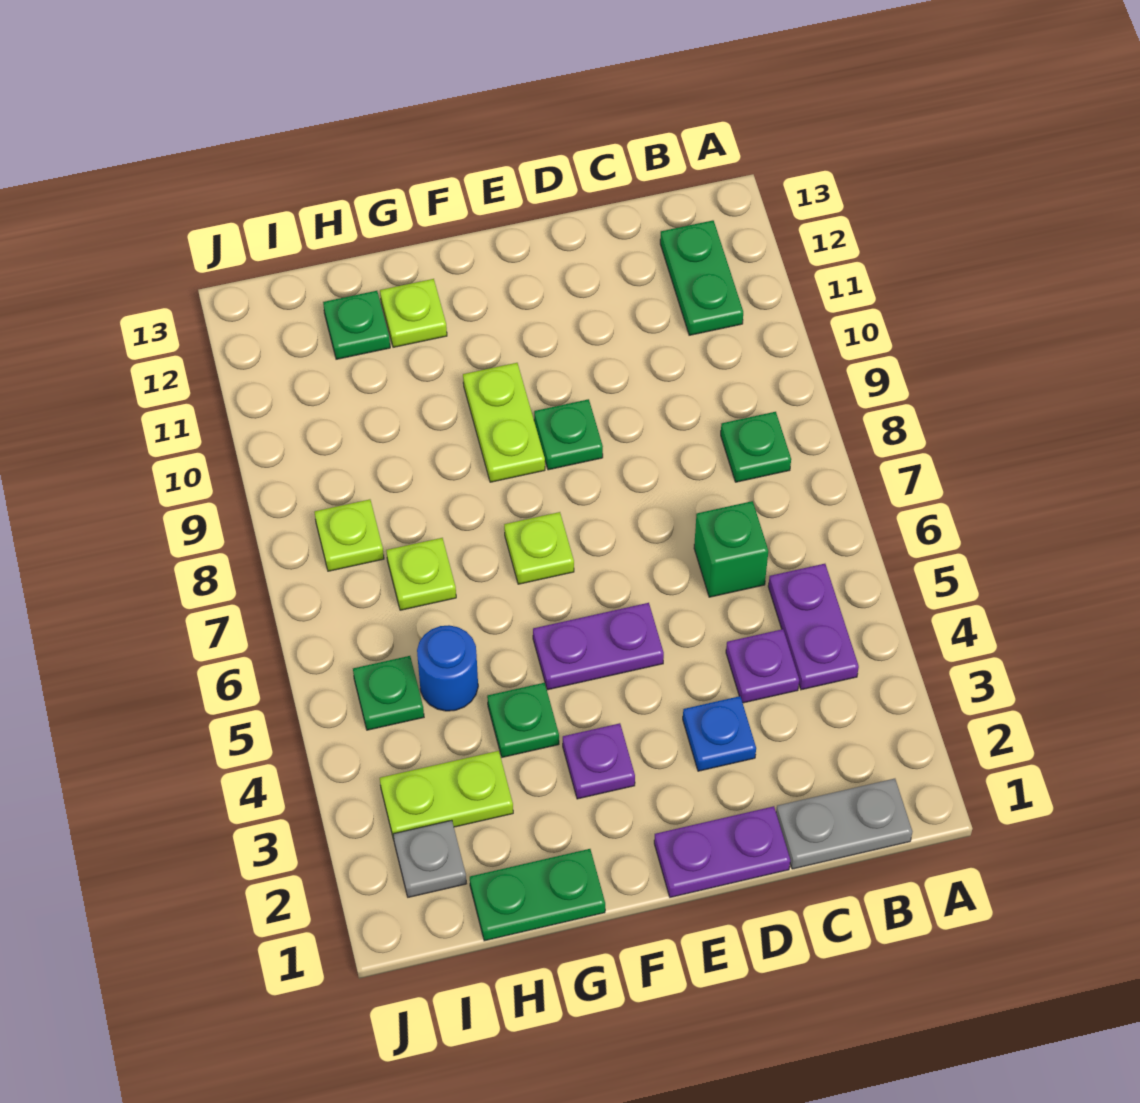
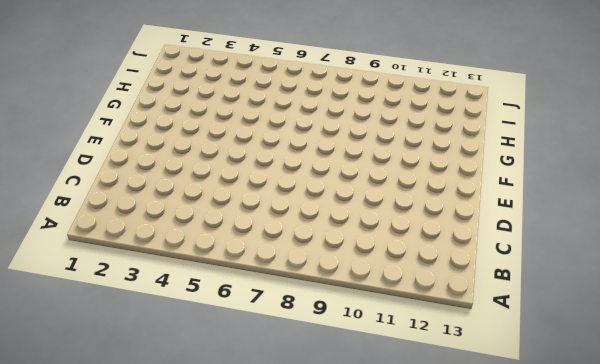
none -> grey 1x2 plate [776,779,912,869]
none -> purple 1x2 plate [768,564,859,690]
none -> green 1x1 plate [721,412,791,482]

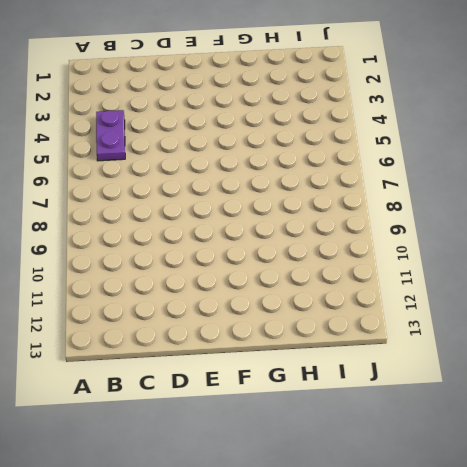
none -> grey 1x2 plate [776,779,912,869]
none -> green 1x1 plate [721,412,791,482]
none -> green 1x2 plate [660,220,743,335]

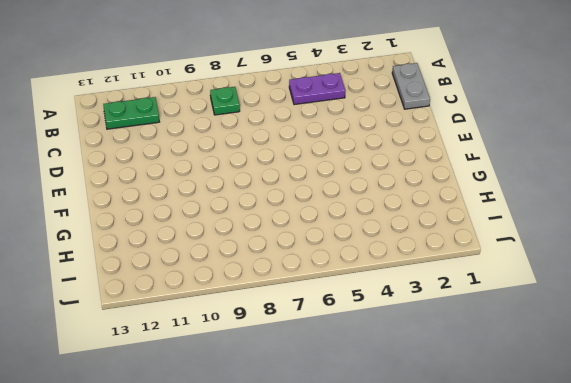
none -> purple 1x1 plate [726,629,799,703]
none -> green 1x1 brick [694,501,768,597]
none -> purple 1x2 plate [654,806,790,897]

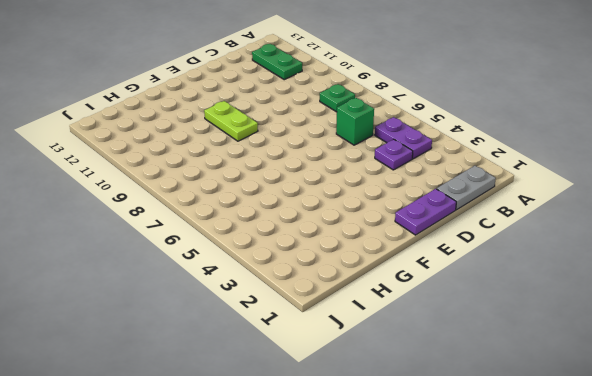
none -> blue 1x1 plate [683,696,756,771]
none -> purple 1x2 plate [533,603,664,690]
none -> green 1x1 plate [534,399,603,470]

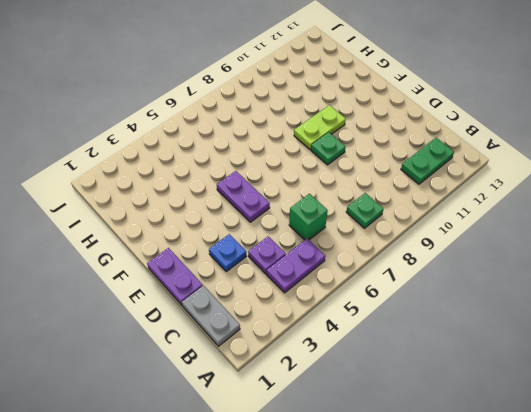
none -> purple 1x1 plate [563,723,635,799]
none -> lime 1x1 plate [504,512,574,584]
none -> green 1x2 plate [470,849,605,941]

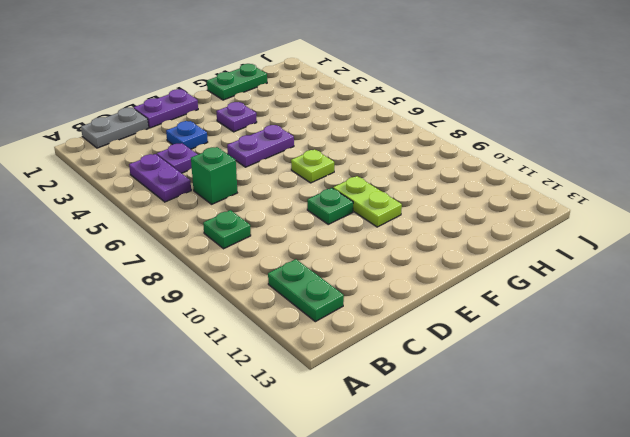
none -> green 1x1 plate [487,683,559,757]
none -> lime 1x1 plate [380,279,447,347]
none -> lime 1x2 plate [380,751,513,840]

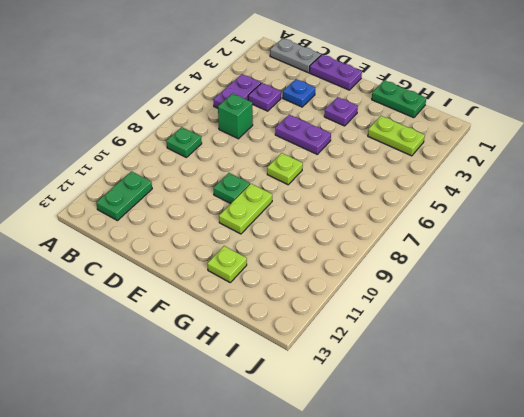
none -> green 1x1 plate [487,683,559,757]
none -> blue 1x1 round brick [417,625,478,711]
none -> lime 1x1 plate [386,538,456,610]

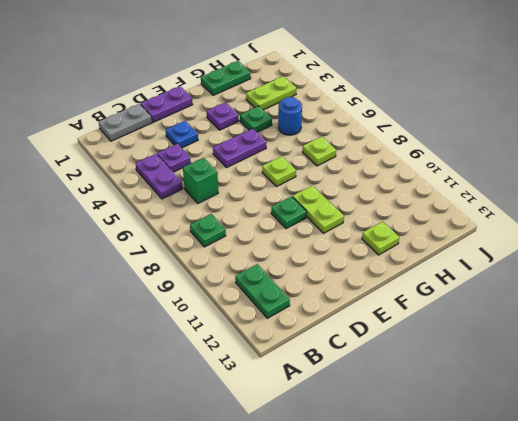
none -> green 1x1 plate [323,291,390,359]
none -> grey 1x1 plate [393,820,466,897]
none -> green 1x1 plate [353,656,424,730]

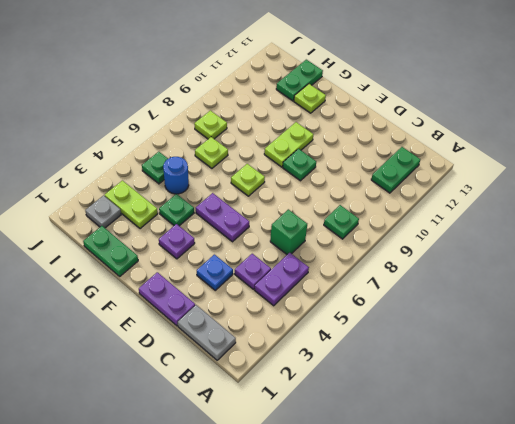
green 1x2 plate [276,60,323,101] -> green 1x1 plate [323,291,390,359]

